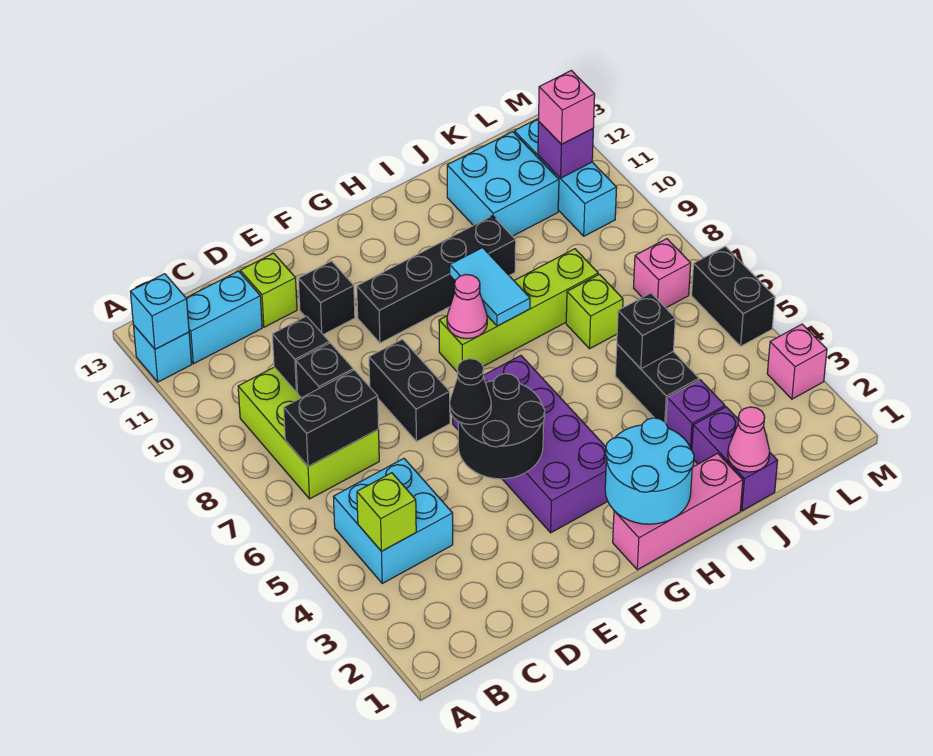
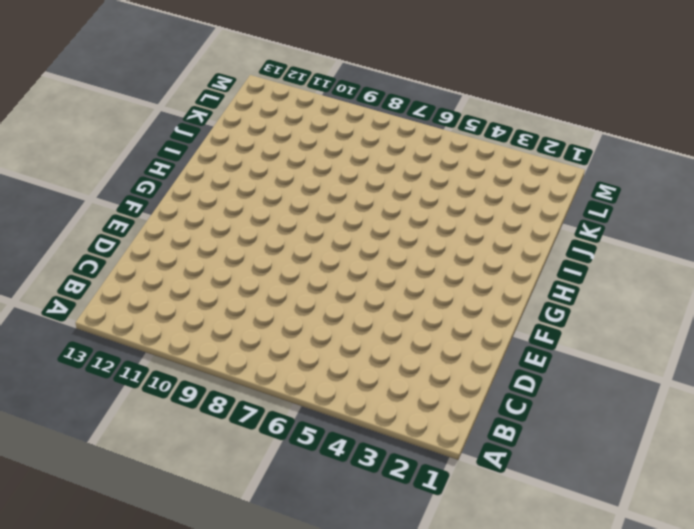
none -> cyan 1x1 brick [133,325,192,382]
none -> cyan 2x2 brick [333,459,453,583]
none -> lime 2x3 brick [238,367,379,499]
none -> cyan 1x2 brick [187,271,262,364]

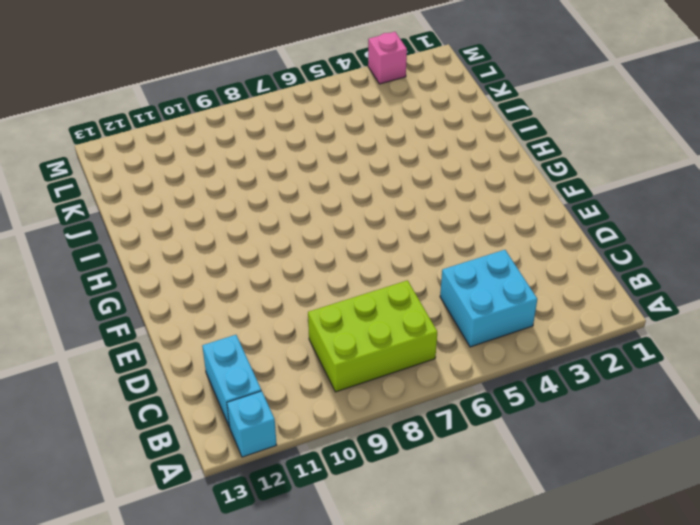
none -> lime 1x1 brick [240,253,297,327]
none -> black 1x2 brick [369,339,450,442]
none -> black 1x1 brick [298,261,355,335]
none -> purple 2x4 brick [453,356,608,533]

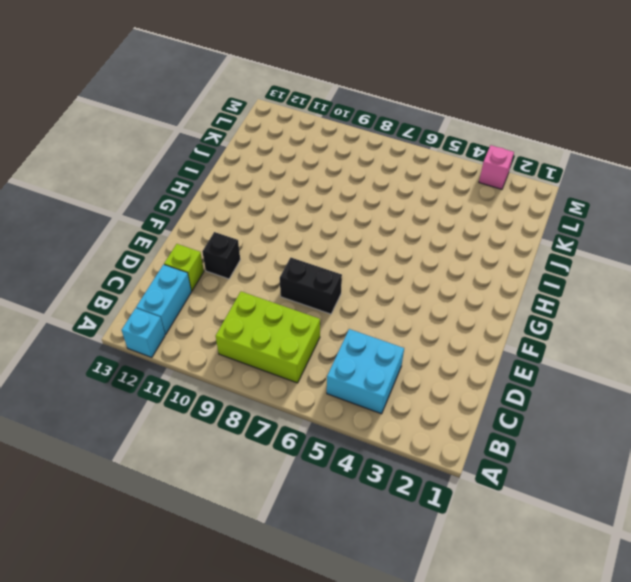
none -> purple 2x4 brick [453,356,608,533]
none -> black 1x4 brick [357,216,516,343]
none -> pink 1x3 brick [613,453,743,570]
none -> lime 1x4 brick [439,249,598,371]

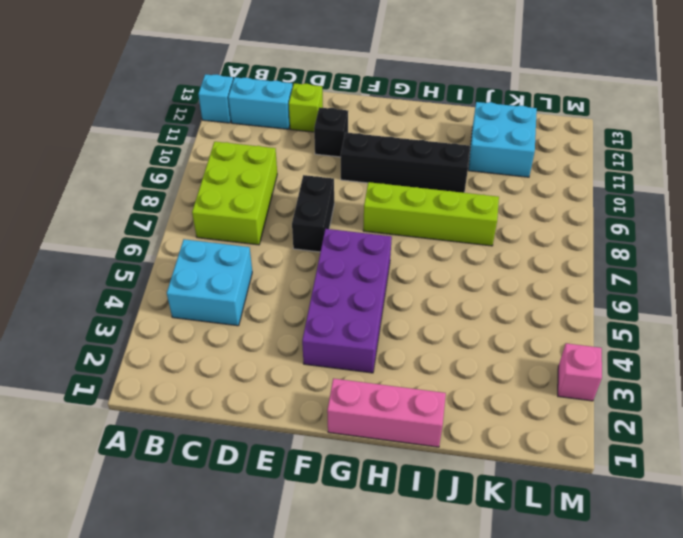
none -> purple 1x2 brick [692,407,777,511]
none -> purple 1x1 brick [666,380,725,450]
none -> black 1x2 brick [615,344,699,423]
none -> lime 1x1 brick [566,274,623,349]

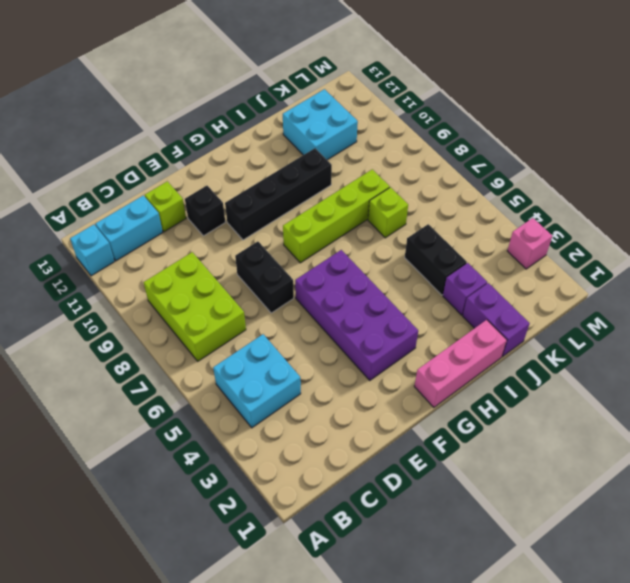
none -> pink 1x1 brick [634,239,691,308]
none -> cyan 1x3 brick [514,118,617,236]
none -> black 1x2 brick [692,246,775,346]
none -> cyan 1x1 brick [130,274,189,349]

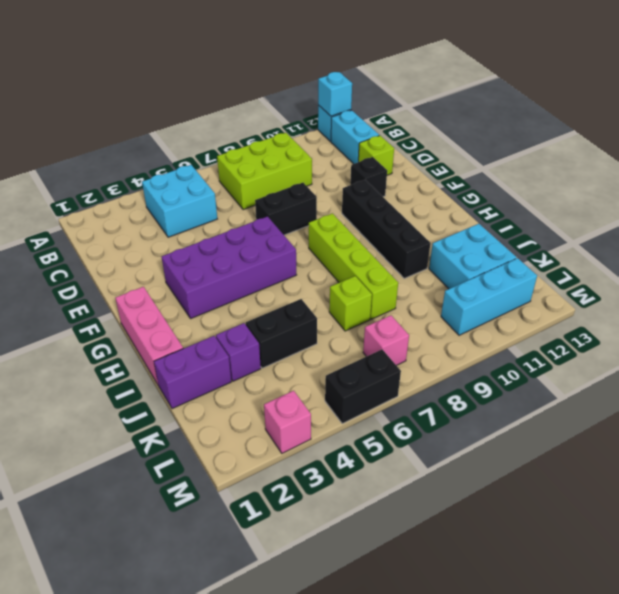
none -> lime 1x1 brick [357,473,416,551]
none -> black 1x2 brick [284,370,379,466]
none -> black 1x1 brick [296,343,353,398]
none -> black 1x1 brick [272,316,329,392]

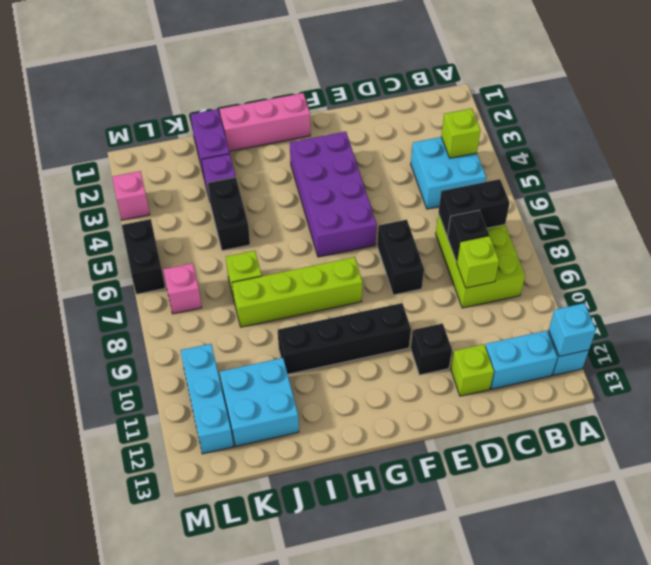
lime 1x1 brick [457,236,499,288] -> black 1x1 brick [272,316,329,392]
none -> black 2x2 round brick [458,374,545,479]
none -> cyan 2x2 round brick [605,418,694,524]
none -> pink 1x1 cone [447,275,487,339]
none -> cyan 1x2 tile [450,248,530,326]

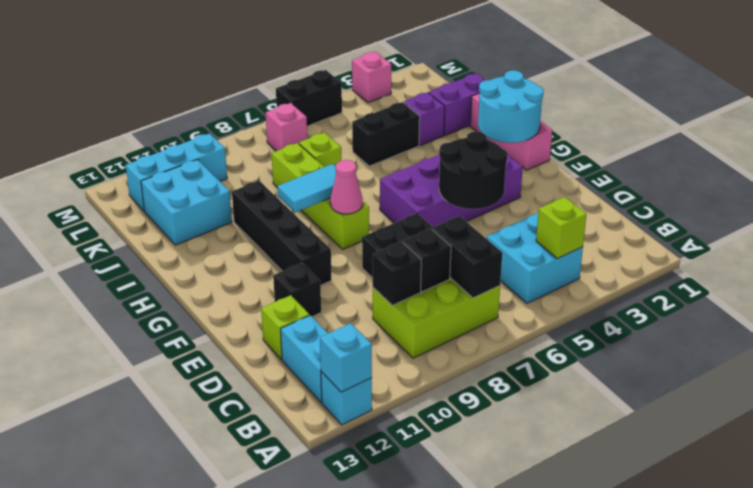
none -> pink 1x1 cone [728,407,770,472]
none -> black 1x1 brick [617,293,675,369]
none -> purple 1x1 brick [538,122,593,178]
none -> black 1x1 cone [450,359,491,424]

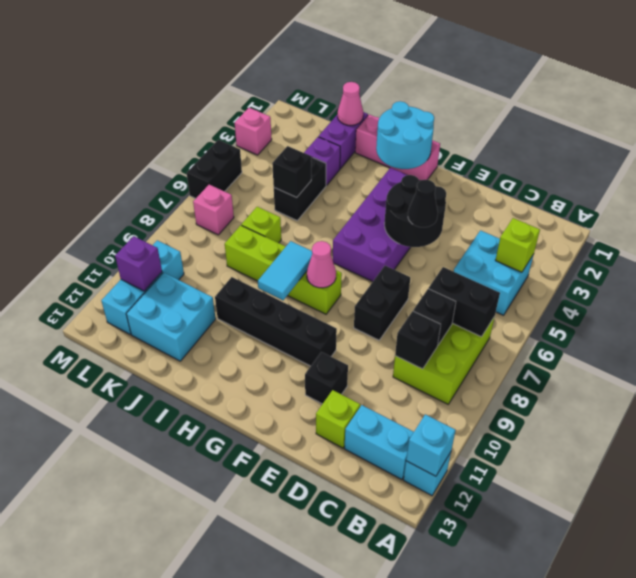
none -> pink 1x1 brick [539,70,595,144]

